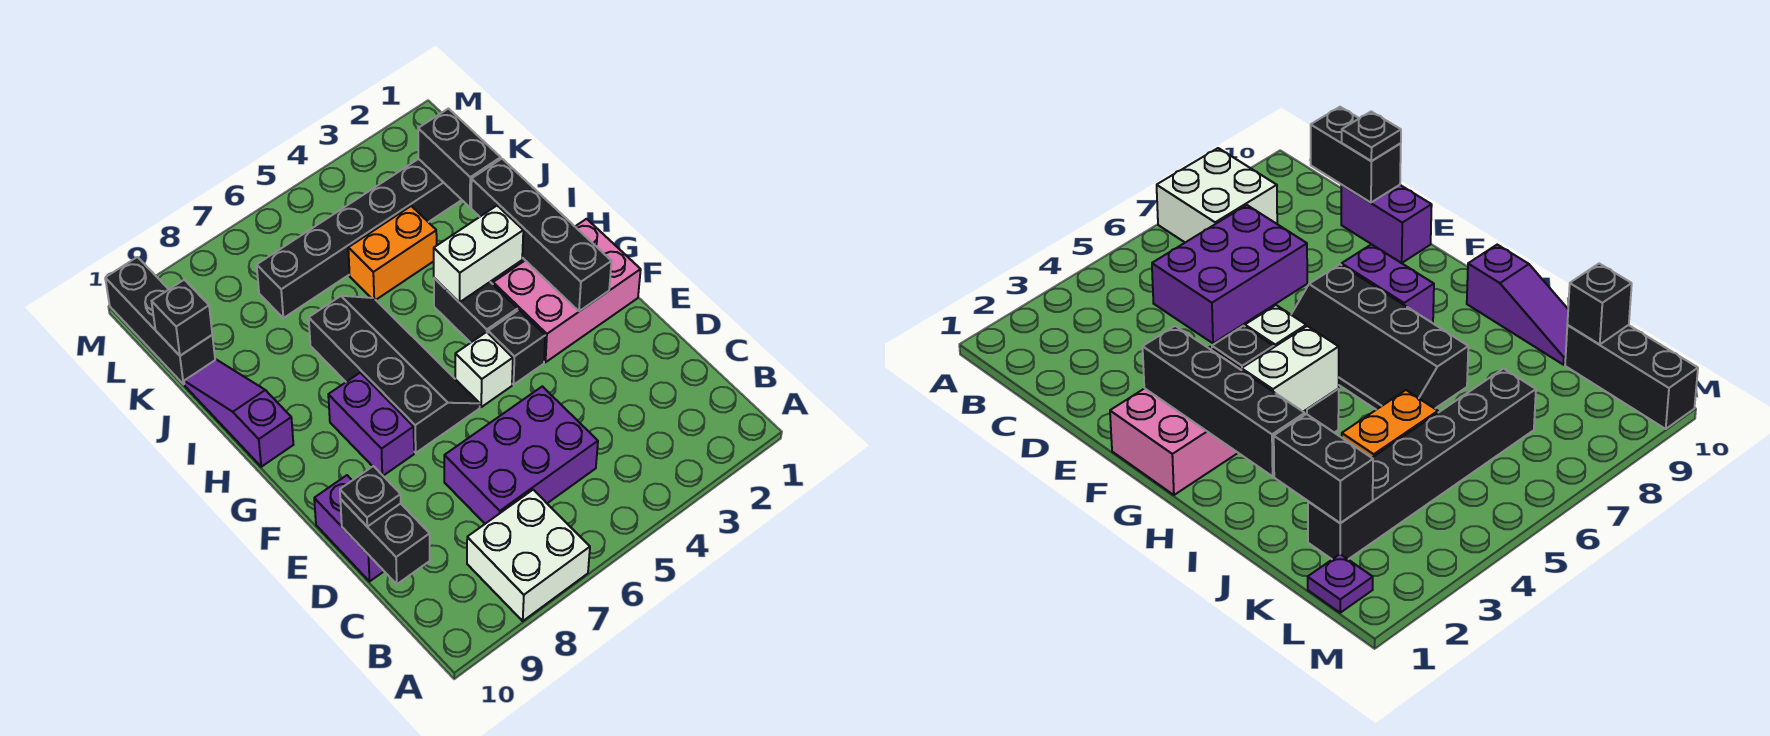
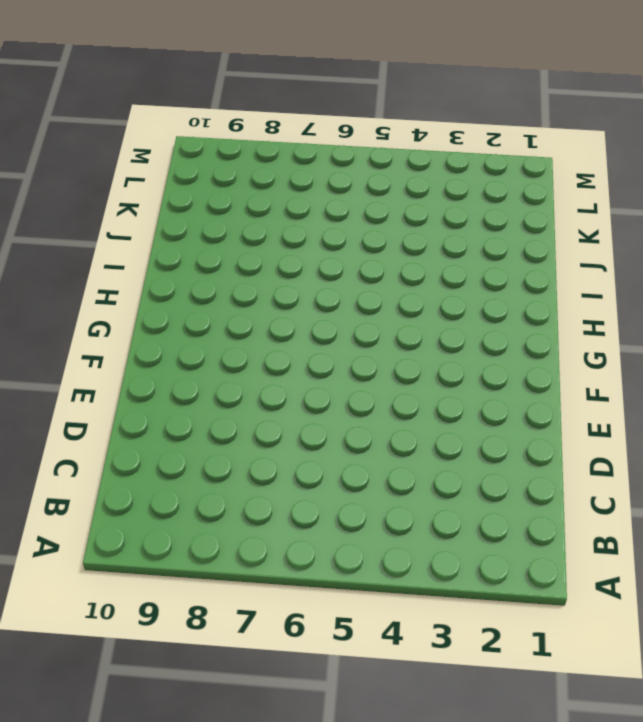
none -> white 2x2 brick [467,490,590,621]
none -> purple 2x3 brick [444,386,598,524]
none -> purple 1x2 brick [314,475,384,581]

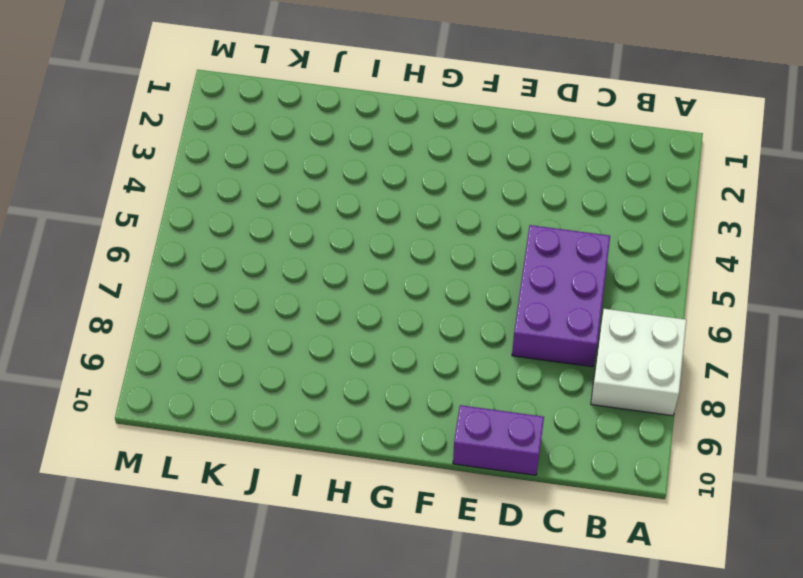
none -> pink 2x3 brick [493,219,641,362]
none -> black 1x1 brick [488,310,545,385]
none -> white 1x1 brick [455,332,513,407]

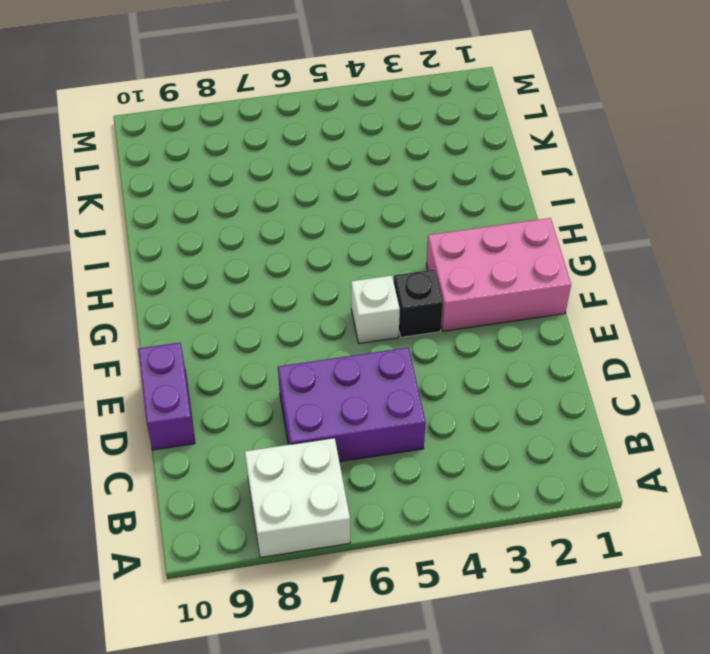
none -> black 2x4 slope [309,296,480,453]
none -> purple 1x2 brick [328,373,414,476]
none -> black 1x2 brick [434,278,518,343]

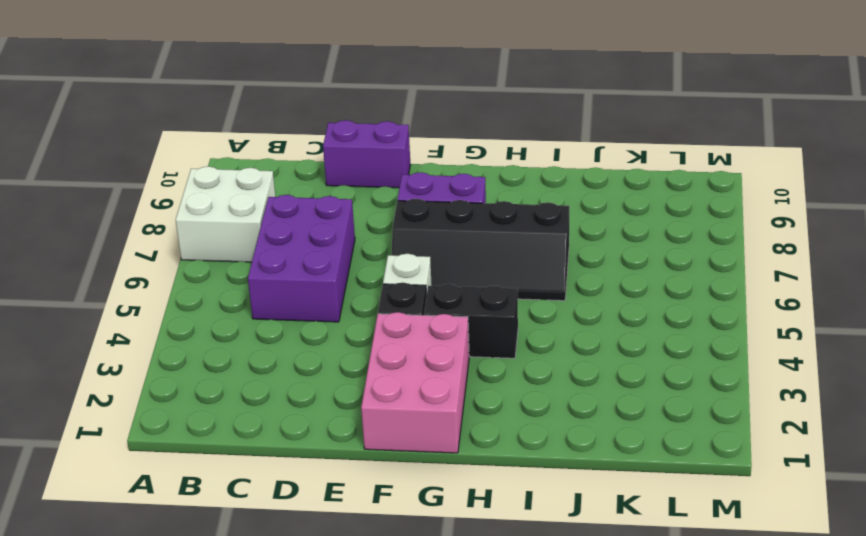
none -> purple 1x3 slope [184,360,293,467]
none -> orange 1x2 brick [348,206,437,300]
none -> black 1x6 brick [257,159,461,318]

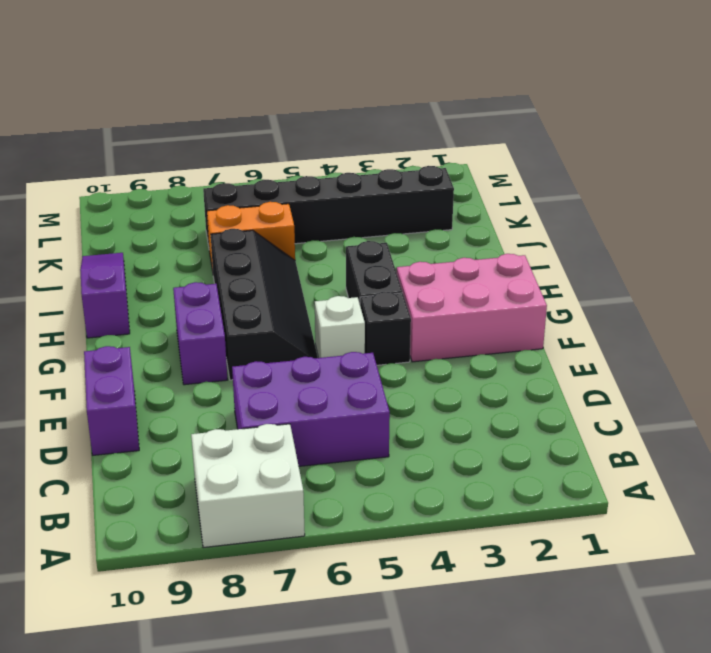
orange 1x2 brick [207,202,295,271] -> orange 1x2 brick moved to [348,206,437,300]
none -> black 1x3 brick [105,257,215,384]
none -> purple 1x1 plate [1308,554,1373,613]
none -> black 1x2 brick [340,499,430,584]

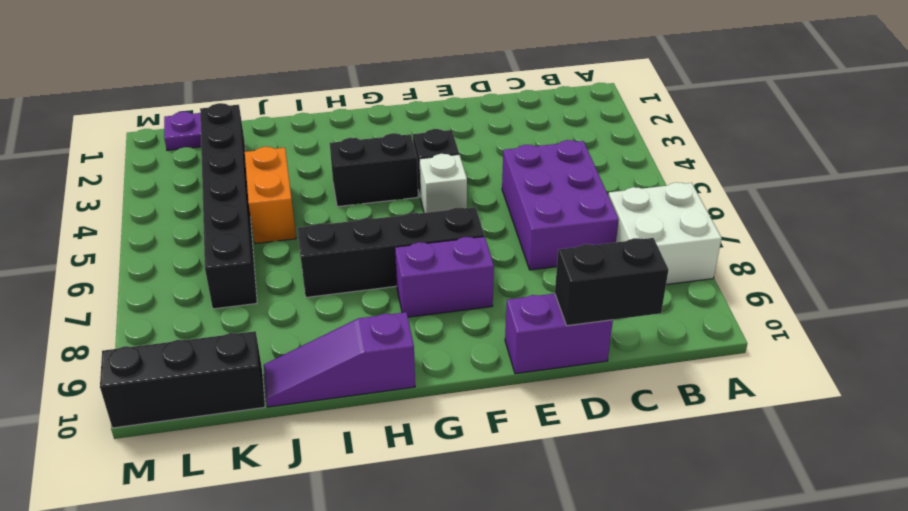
none -> pink 2x3 brick [493,219,641,362]
none -> black 1x4 brick [471,159,612,311]
none -> white 1x2 brick [434,206,523,303]

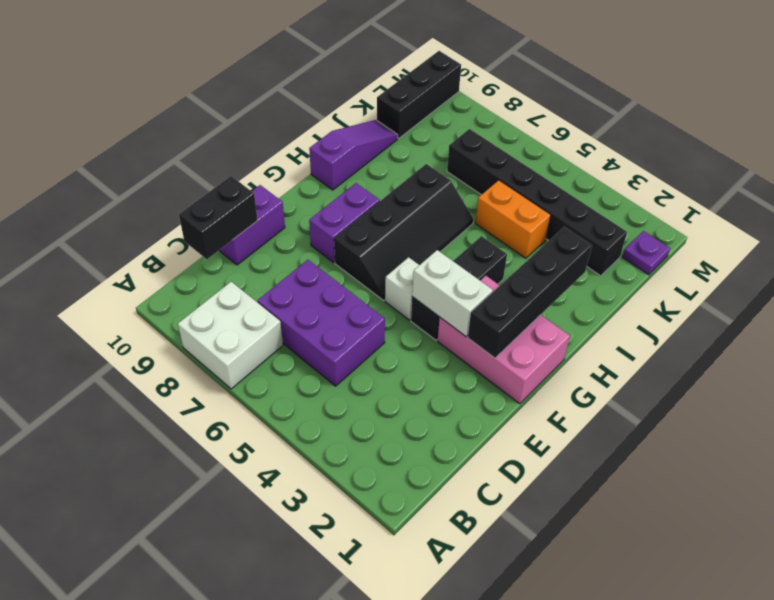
white 1x2 brick [412,250,493,336] -> white 1x2 brick moved to [434,206,523,303]
none -> black 1x2 brick [418,109,501,207]
none -> black 1x1 brick [152,280,212,356]
none -> black 1x1 plate [340,466,401,527]

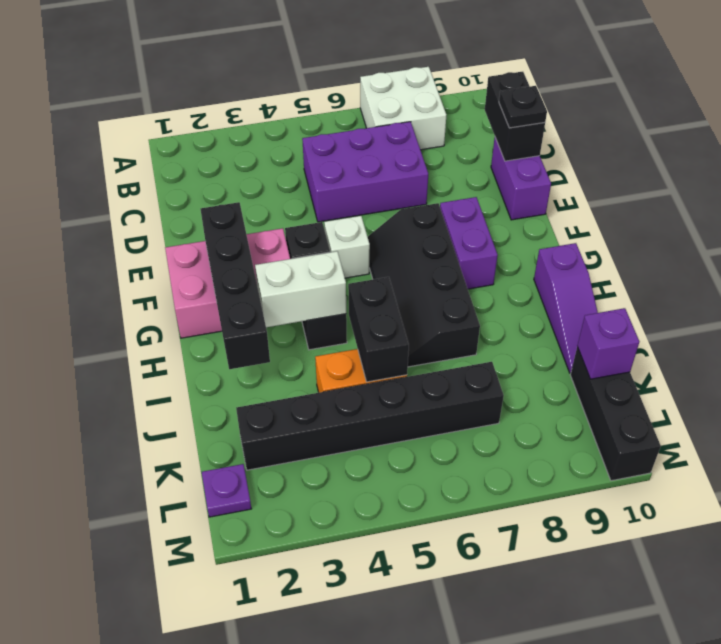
black 1x2 brick [348,277,409,382] -> black 1x2 brick moved to [418,109,501,207]
purple 1x1 brick [577,308,639,379] -> black 1x1 brick [152,280,212,356]

